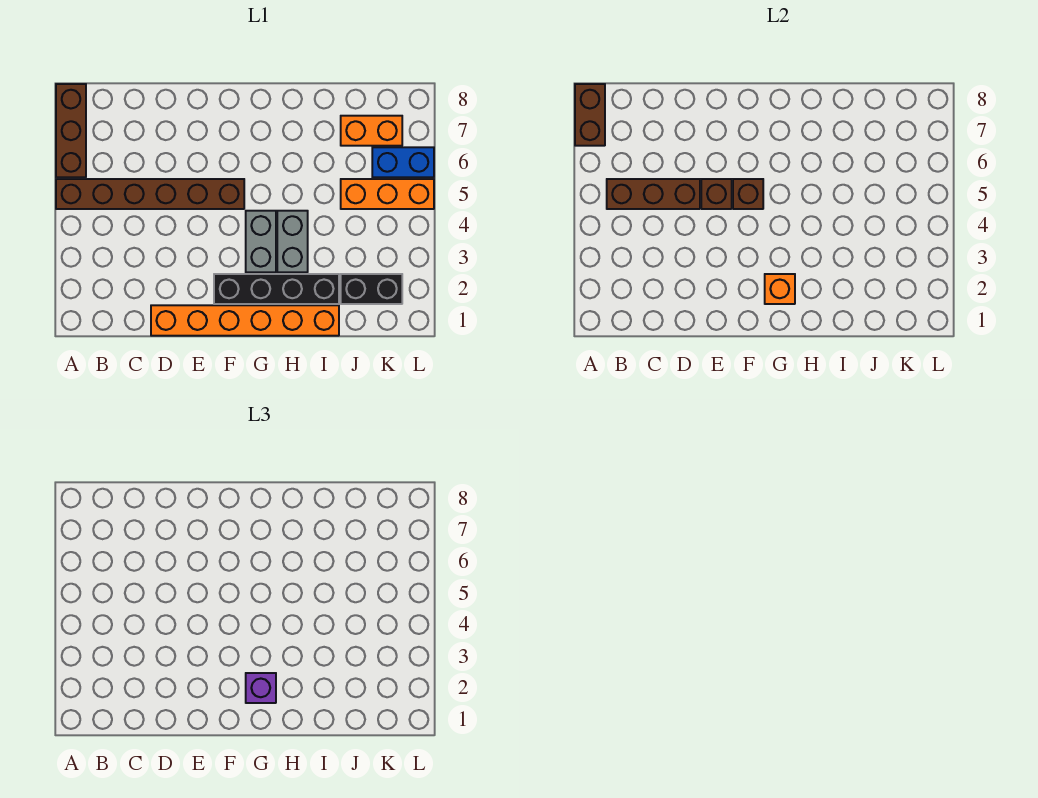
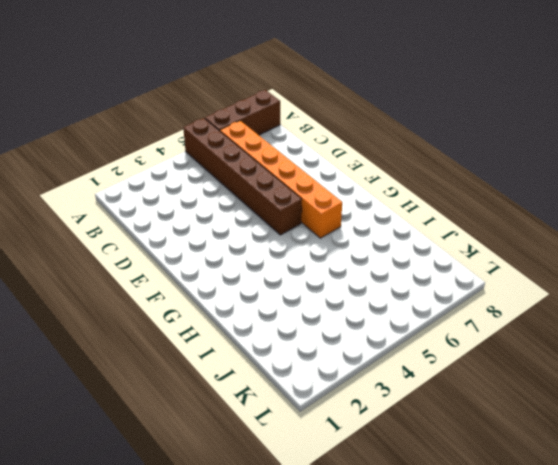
orange 1x6 brick [220,121,342,238] -> orange 1x6 brick moved to [151,305,339,336]
none -> black 1x4 brick [214,274,339,304]
none -> grey 1x2 brick [246,211,276,272]
none -> grey 1x2 brick [277,211,308,272]

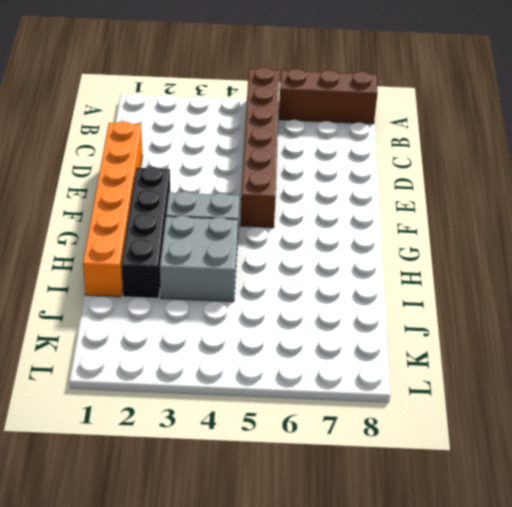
grey 2x2 brick [160,216,238,302] -> grey 1x2 brick [277,211,308,272]
none -> black 1x2 brick [341,274,402,304]
none -> orange 1x3 brick [341,179,434,209]
none -> orange 1x2 brick [341,116,402,146]

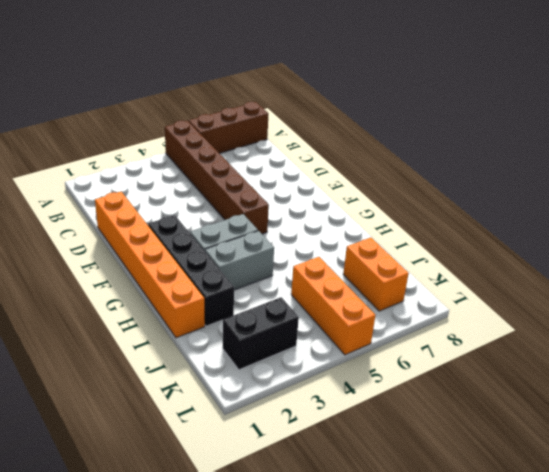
black 1x2 brick [223,297,299,370] -> black 1x2 brick turned to [341,274,402,304]
none -> blue 1x2 brick [372,147,434,177]
none -> brown 1x2 brick [575,84,605,146]
none -> brown 1x3 brick [607,179,700,209]

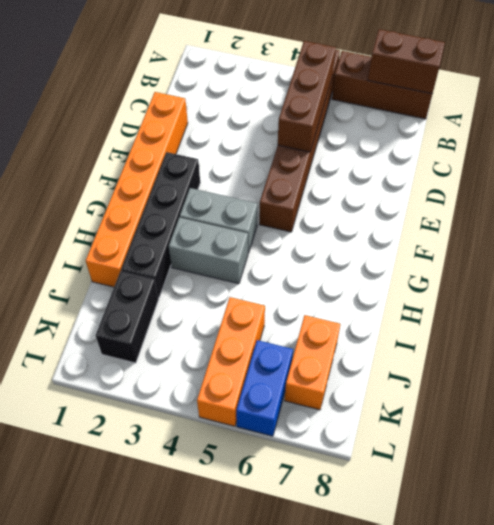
none -> brown 1x1 brick [701,179,732,209]
none -> brown 1x1 brick [733,179,763,209]
none -> orange 1x1 brick [765,274,795,304]

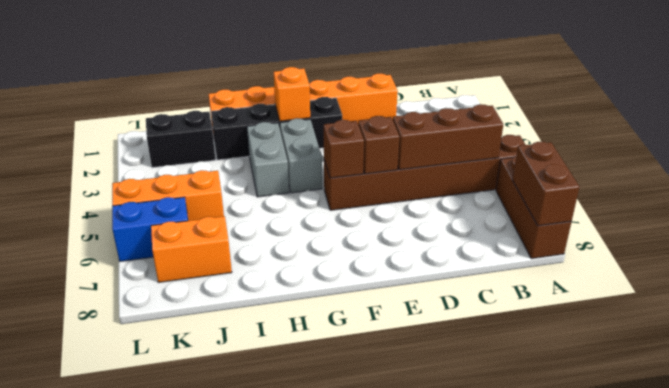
none -> purple 1x1 brick [246,673,276,703]

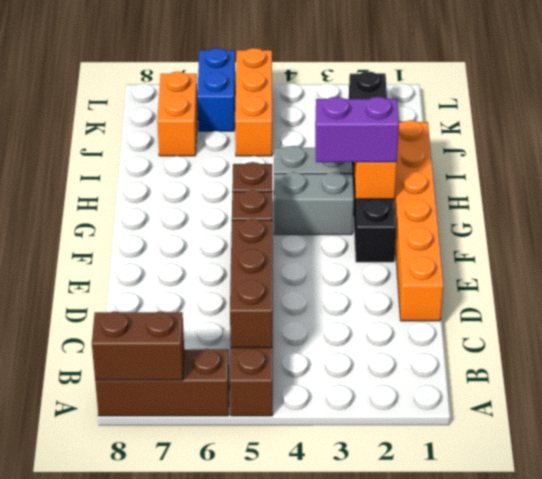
purple 1x2 brick [315,97,399,162] -> purple 1x1 brick [246,673,276,703]

